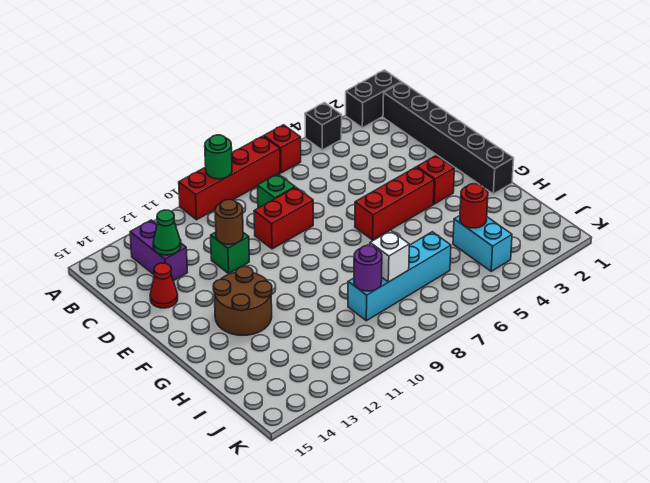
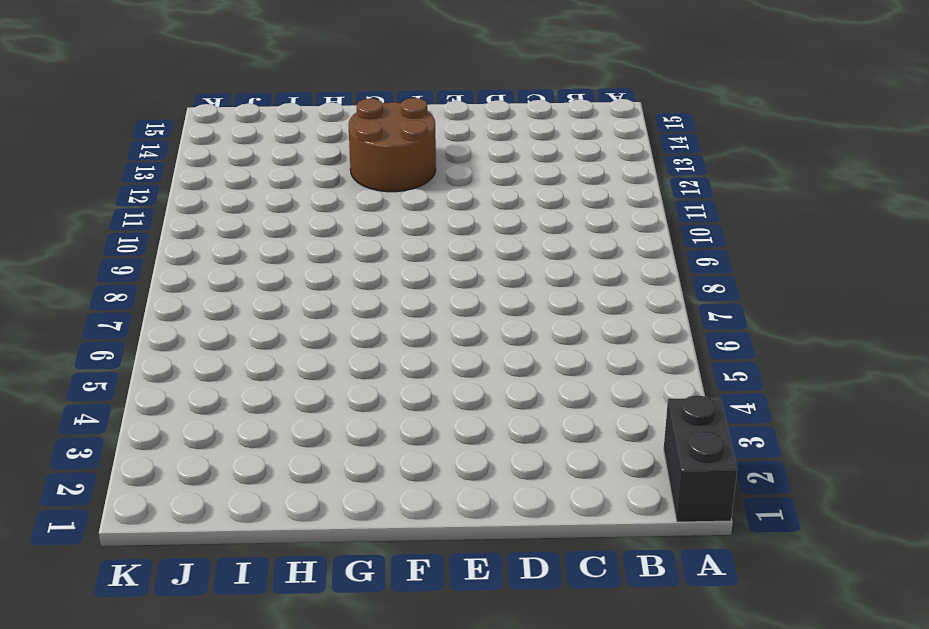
none -> black 1x1 brick [305,103,342,150]
none -> red 1x1 brick [264,125,301,173]
none -> red 1x4 brick [179,136,280,220]

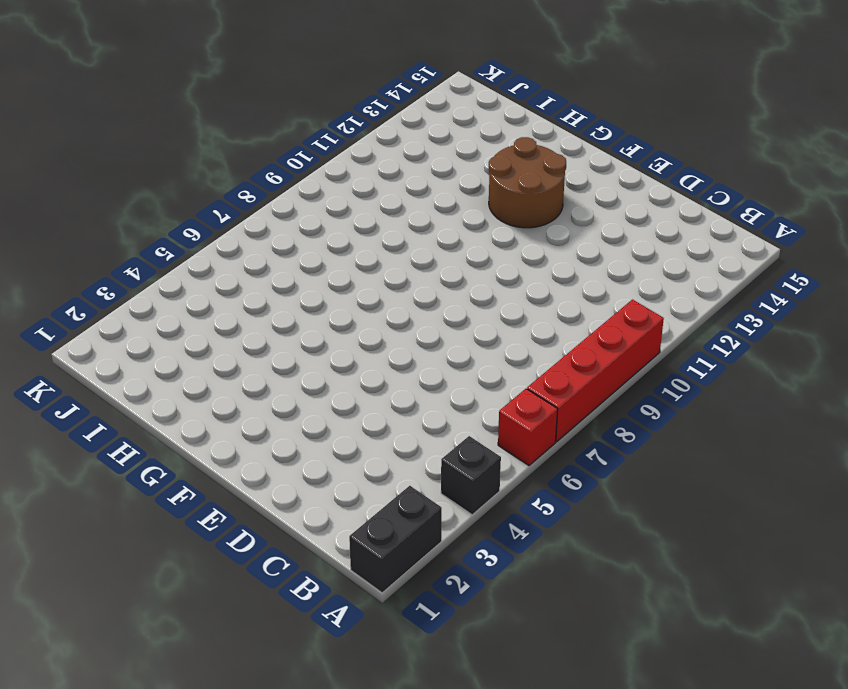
none -> black 1x6 brick [383,82,514,194]
none -> purple 1x2 brick [130,220,187,281]
none -> green 1x1 brick [257,174,295,208]

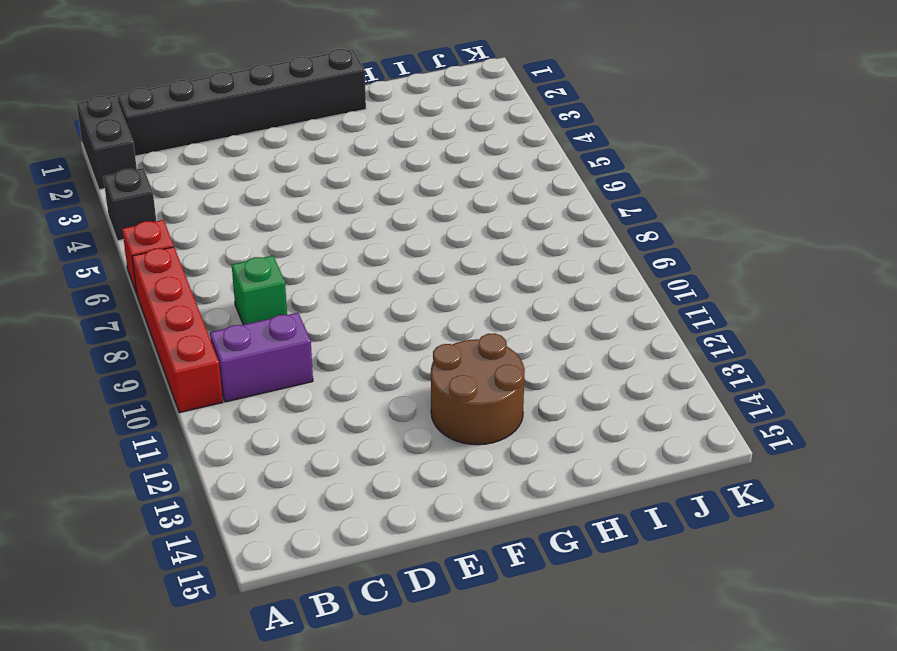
purple 1x2 brick [210,313,313,402] -> purple 1x2 brick moved to [130,220,187,281]
none -> red 1x2 brick [254,187,313,249]
none -> green 1x1 brick [211,232,249,273]
none -> red 1x1 cone [150,263,178,308]

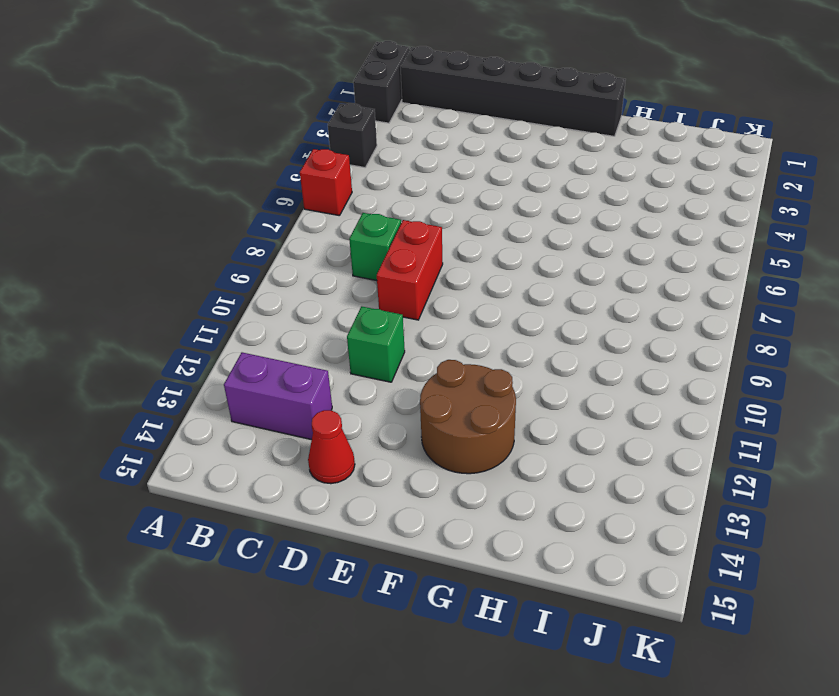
none -> red 1x4 brick [179,136,280,220]
none -> red 1x1 brick [417,155,454,204]
none -> red 1x3 brick [355,167,434,240]

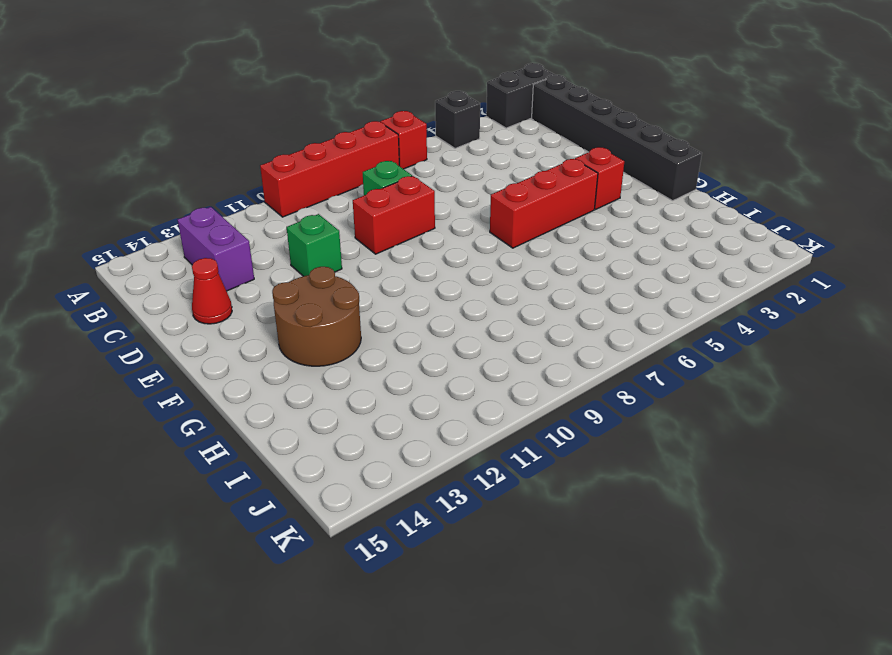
none -> cyan 1x2 brick [453,216,512,271]
none -> cyan 1x4 brick [348,232,451,321]
none -> green 1x1 round brick [205,135,232,179]

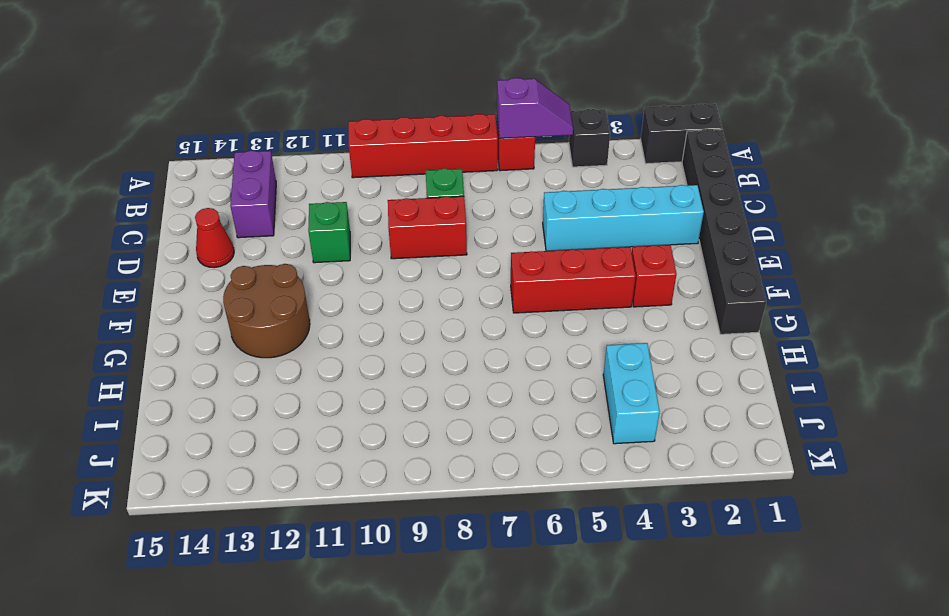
purple 1x2 slope [497,78,573,138] -> none
cyan 1x4 brick [543,185,704,251] -> cyan 1x4 brick moved to [348,232,451,321]
none -> green 1x1 round brick [205,135,232,179]
none -> green 1x1 cone [153,210,181,255]
none -> brown 1x1 round brick [215,200,243,244]

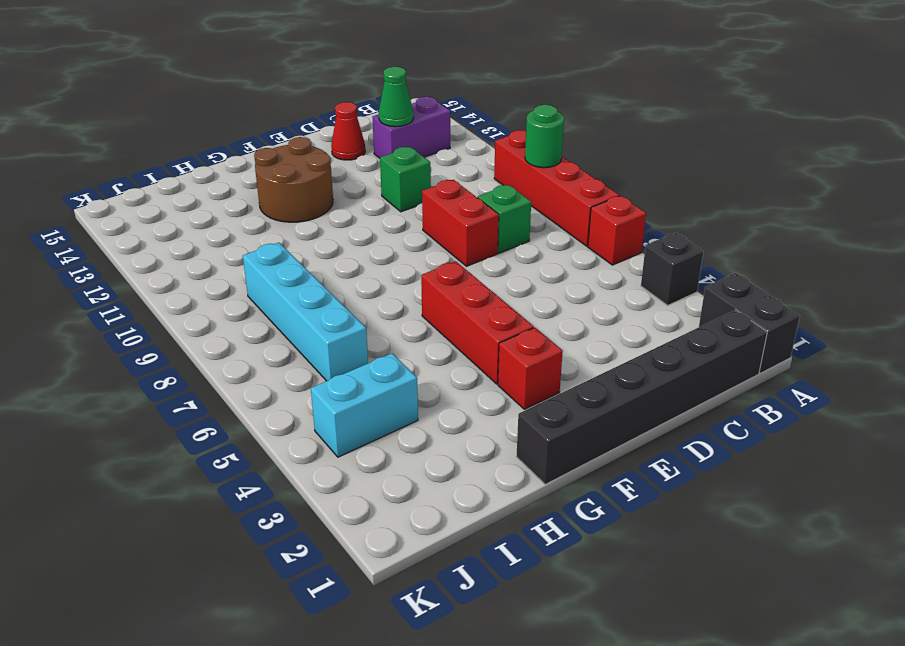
none -> brown 1x1 round brick [215,200,243,244]
none -> red 1x1 round brick [460,184,488,228]
none -> white 1x1 brick [370,231,409,282]

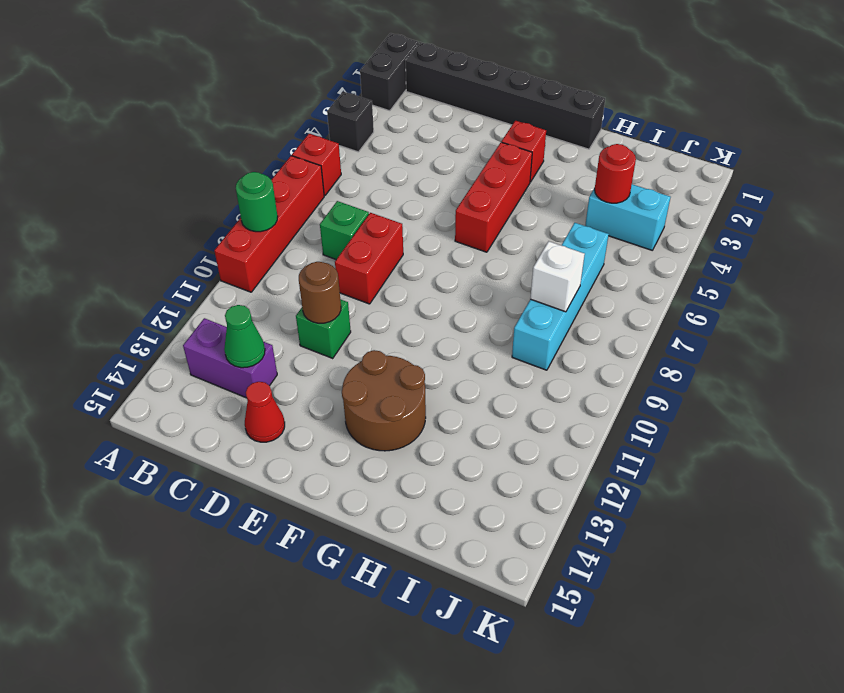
none -> purple 1x1 round brick [354,246,382,291]

